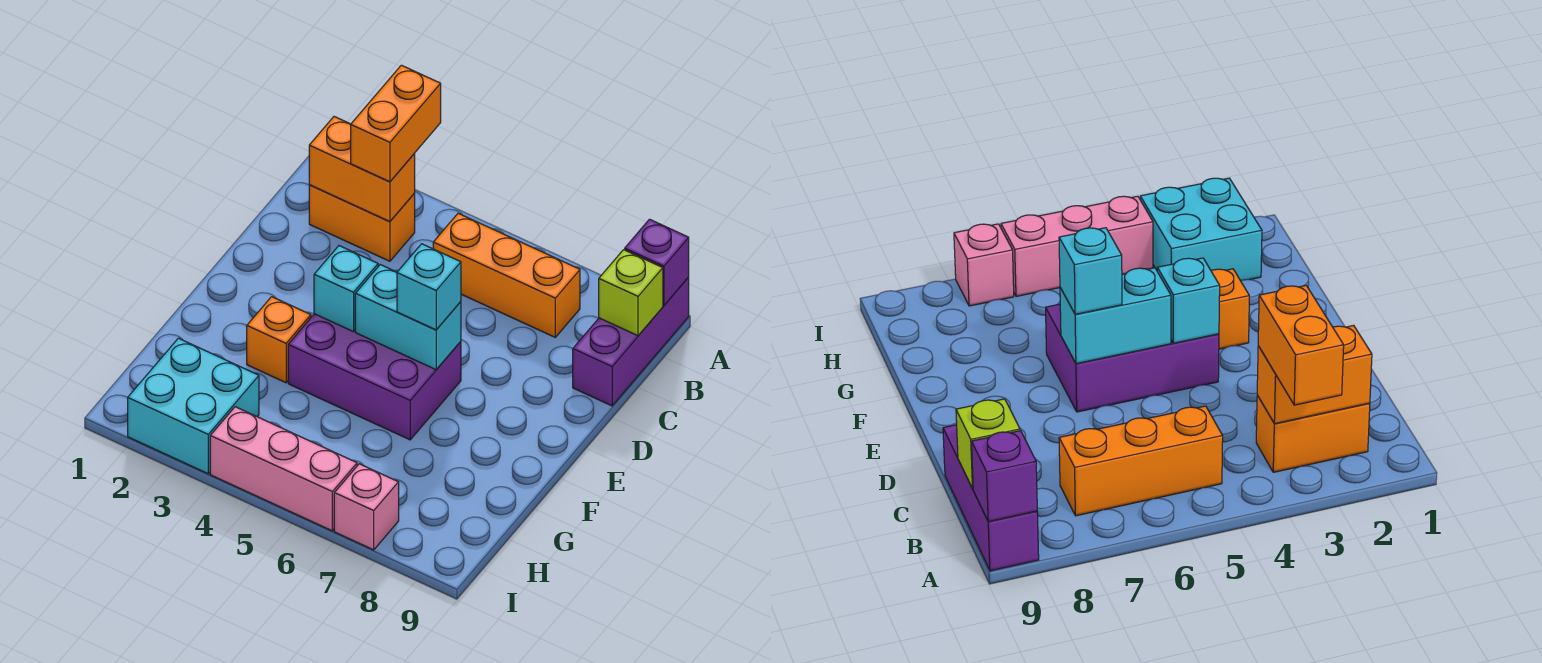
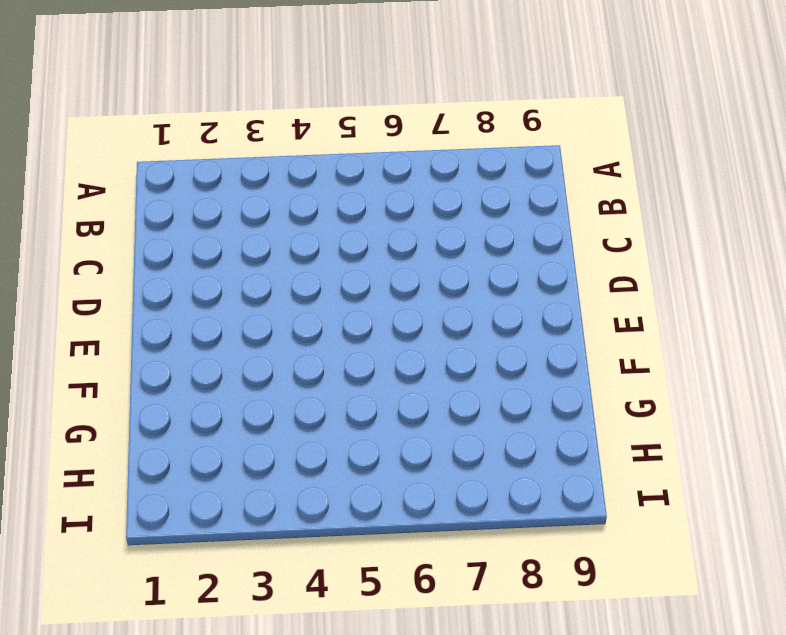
none -> purple 1x3 brick [573,278,689,406]
none -> orange 1x2 brick [309,185,415,261]
none -> orange 1x3 brick [433,213,580,337]

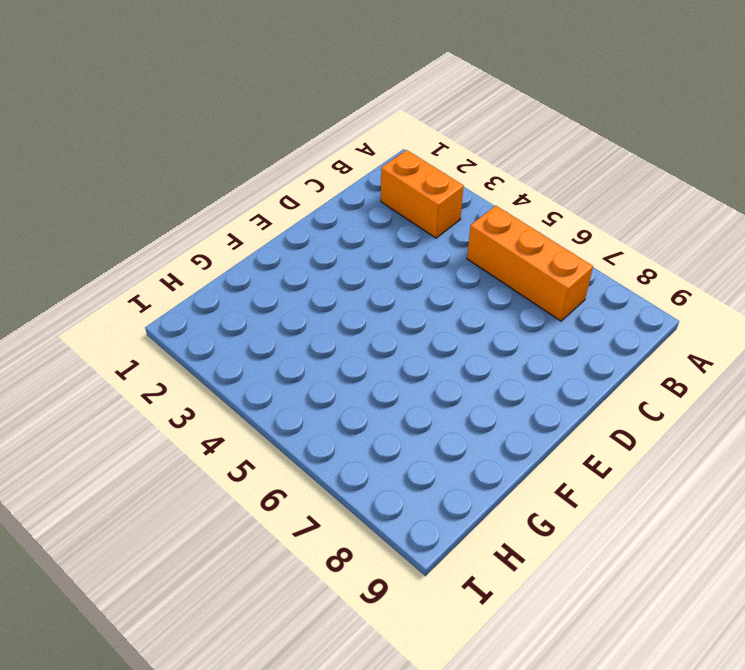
none -> purple 1x3 brick [573,278,689,406]
none -> purple 2x3 brick [288,314,461,440]
none -> orange 1x1 brick [247,297,311,383]

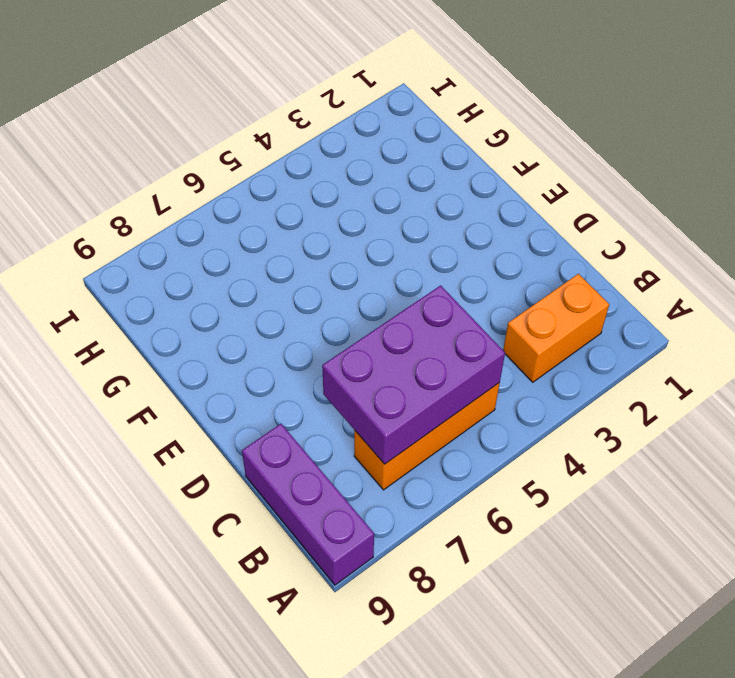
purple 2x3 brick [322,285,505,464] -> purple 2x3 brick moved to [288,314,461,440]
none -> orange 1x1 brick [247,297,311,383]
none -> cyan 2x2 brick [128,338,259,474]
none -> pink 1x3 brick [210,407,357,531]

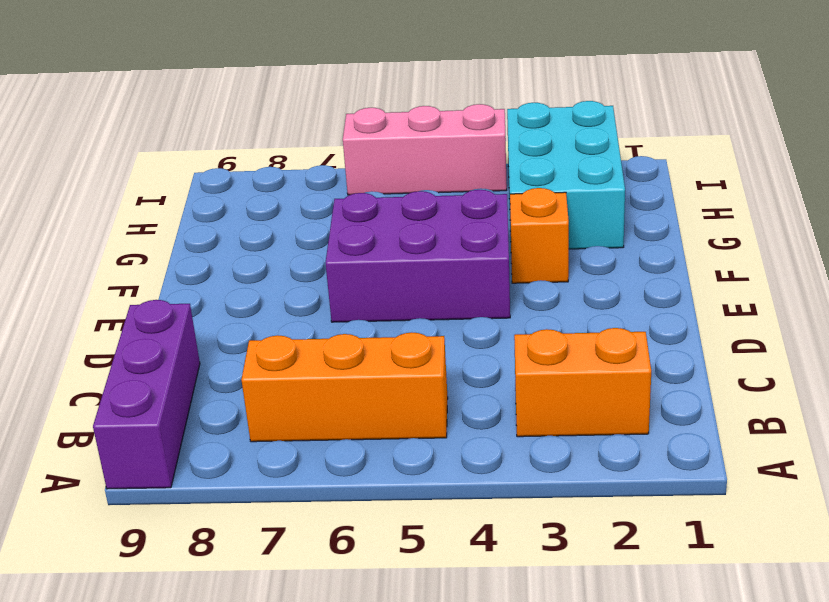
cyan 2x3 brick [507,101,625,249] -> cyan 2x2 brick [128,338,259,474]
none -> pink 1x1 brick [334,464,399,550]
none -> purple 1x1 brick [625,219,689,305]
none -> orange 1x2 brick [309,117,415,222]

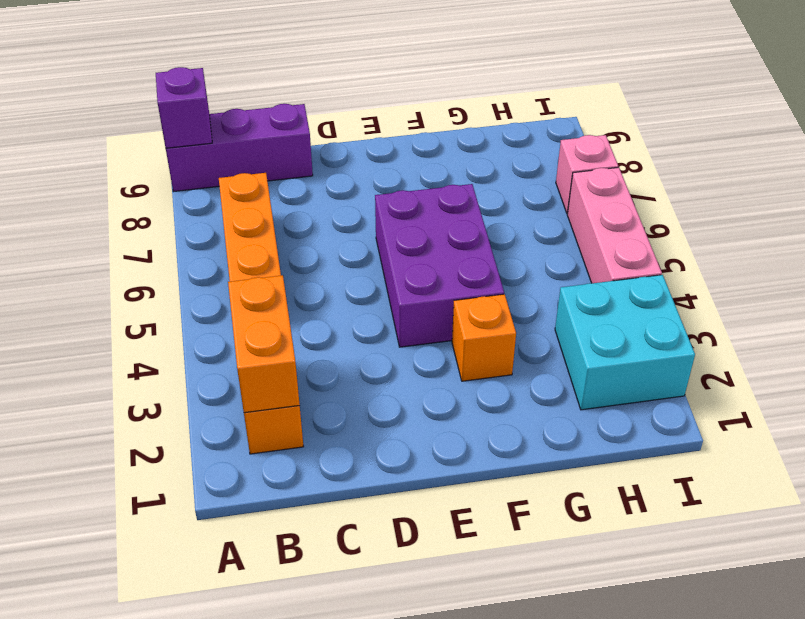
none -> lime 1x1 brick [599,250,663,336]
none -> cyan 1x1 brick [314,246,378,332]
none -> cyan 1x2 brick [355,265,461,370]

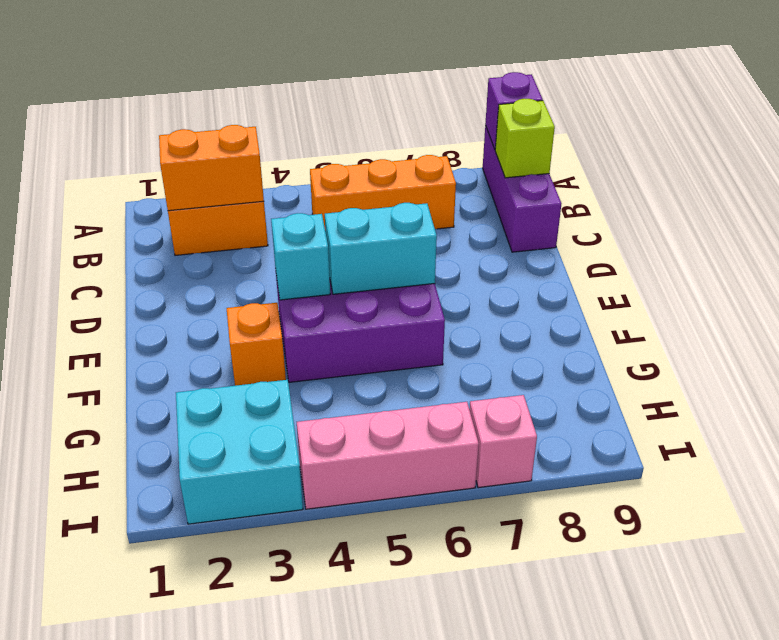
none -> orange 1x2 brick [351,65,441,182]
none -> cyan 1x1 brick [397,244,461,330]

